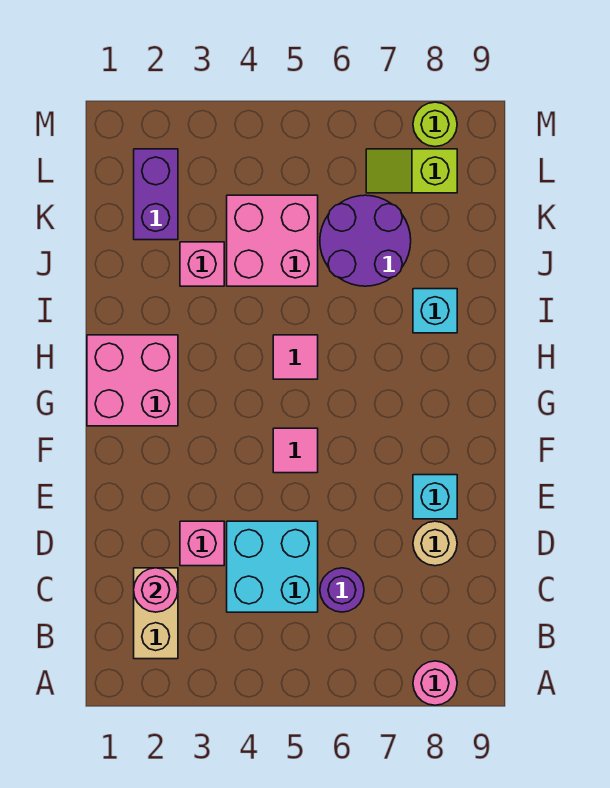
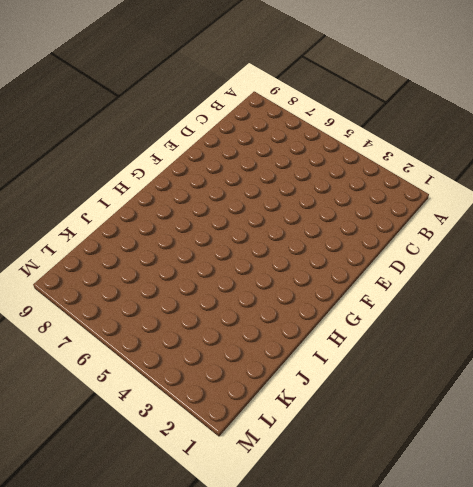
none -> pink 1x1 round brick [413,661,457,705]
none -> tan 1x2 brick [134,568,178,659]
none -> cyan 2x2 brick [227,521,318,612]

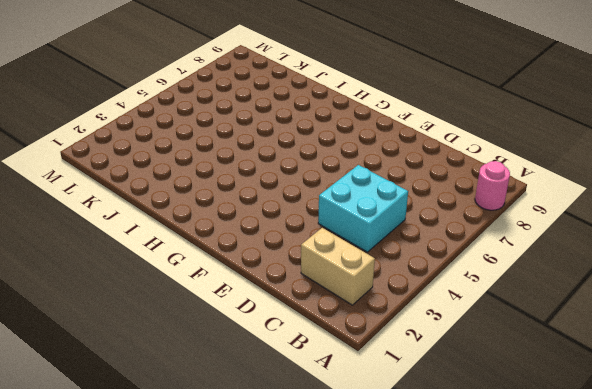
none -> purple 1x1 round brick [320,568,364,612]
none -> pink 1x1 brick [180,521,224,566]
none -> tan 1x1 round brick [413,521,457,566]

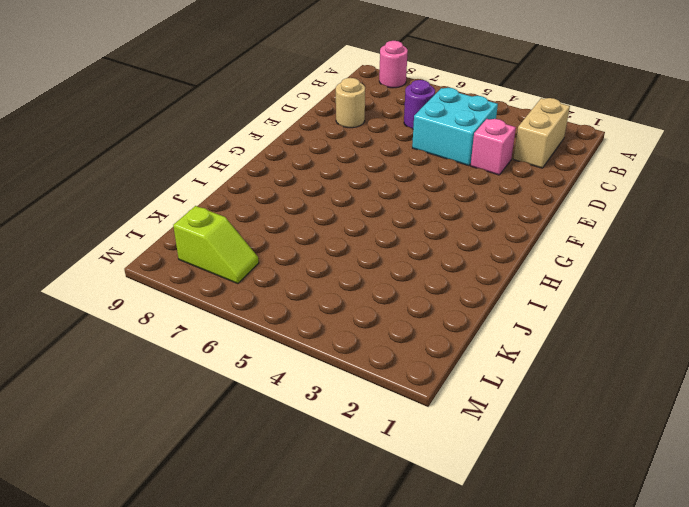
none -> cyan 1x1 brick [413,475,457,519]
none -> pink 1x1 tile [273,428,318,473]
none -> pink 2x2 brick [87,335,178,426]

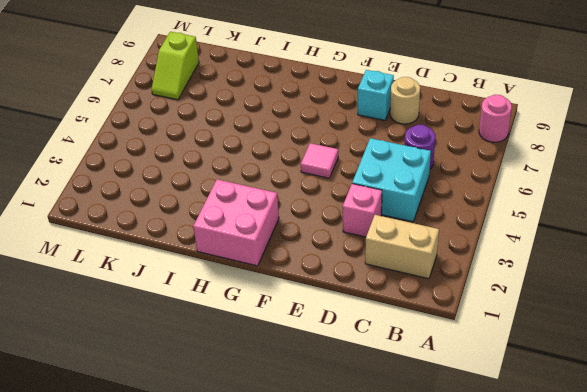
none -> pink 1x1 tile [273,335,318,379]
none -> cyan 1x1 brick [413,289,457,333]
none -> pink 1x1 brick [180,242,224,286]

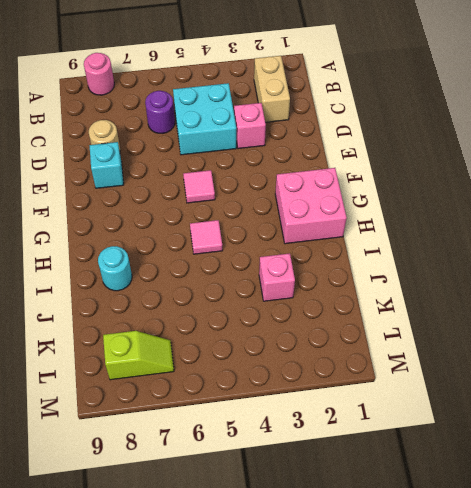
cyan 1x1 round brick [98,246,132,291] -> cyan 1x1 brick [413,289,457,333]
none -> pink 2x2 brick [227,195,318,286]
none -> purple 2x2 round brick [320,195,411,286]
none -> purple 1x2 brick [134,149,178,240]

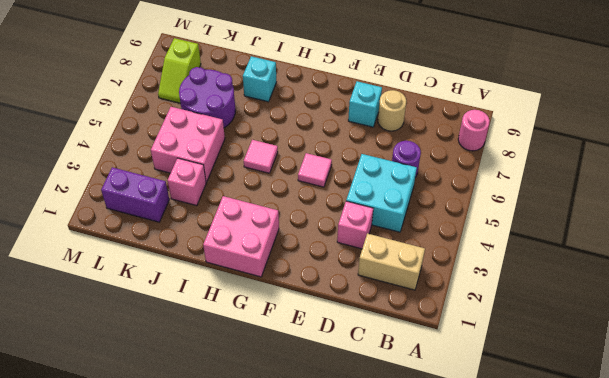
none -> lime 1x1 round brick [413,102,457,147]
none -> pink 1x1 round brick [134,568,178,612]

